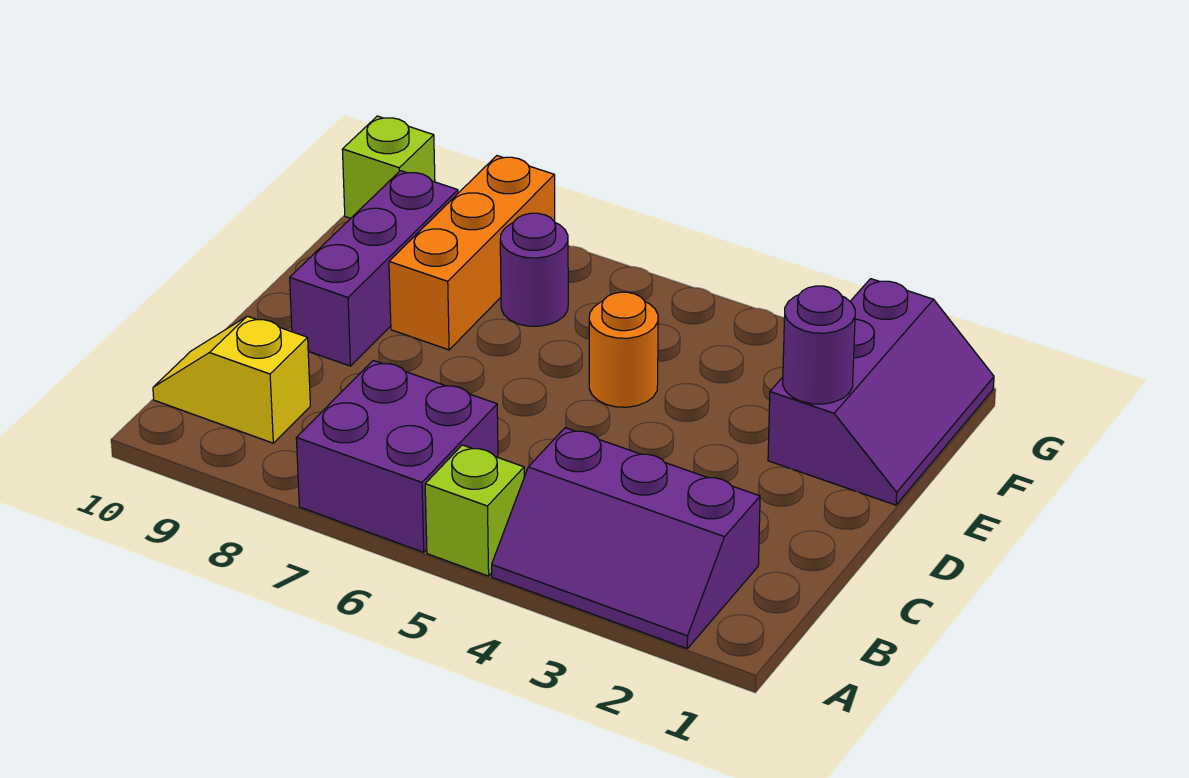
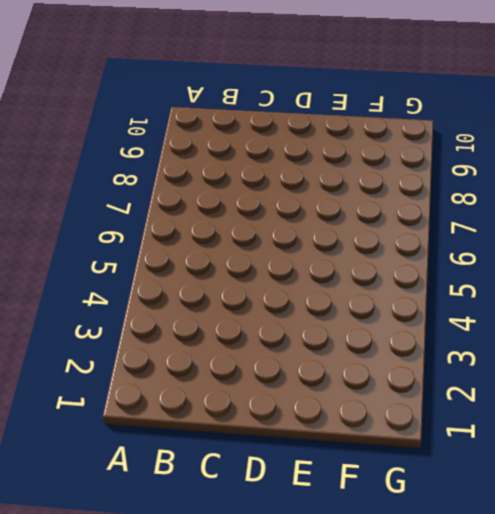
none -> purple 2x3 slope [492,428,760,649]
none -> lime 1x1 brick [425,445,524,576]

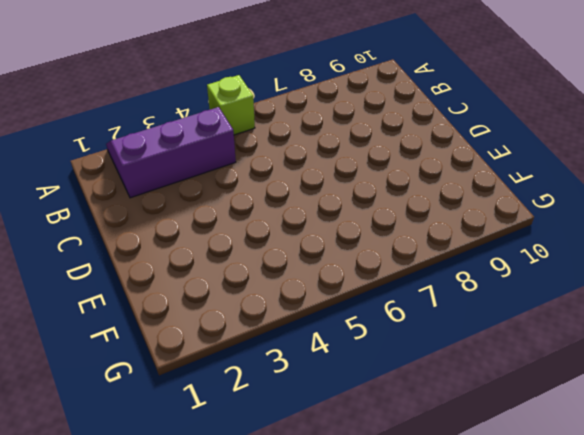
none -> purple 2x2 brick [296,360,498,552]
none -> yellow 1x2 slope [153,316,310,443]

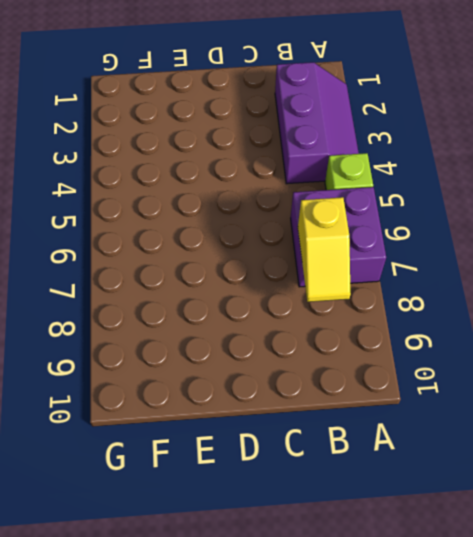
yellow 1x2 slope [298,197,351,302] -> yellow 1x2 slope moved to [153,316,310,443]
none -> purple 1x3 brick [290,171,458,366]
none -> purple 2x3 slope [768,279,994,505]

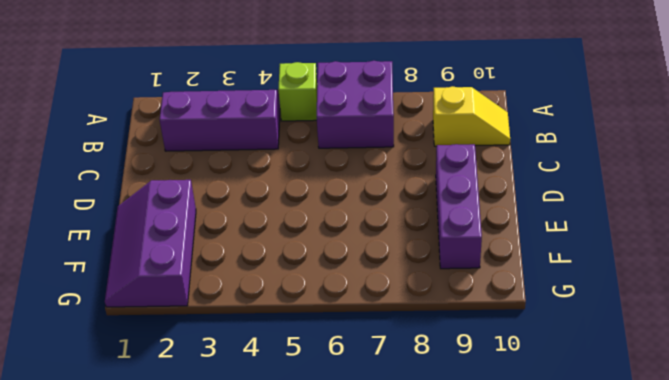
none -> orange 1x1 round brick [589,292,658,407]
none -> orange 1x3 brick [389,156,555,350]

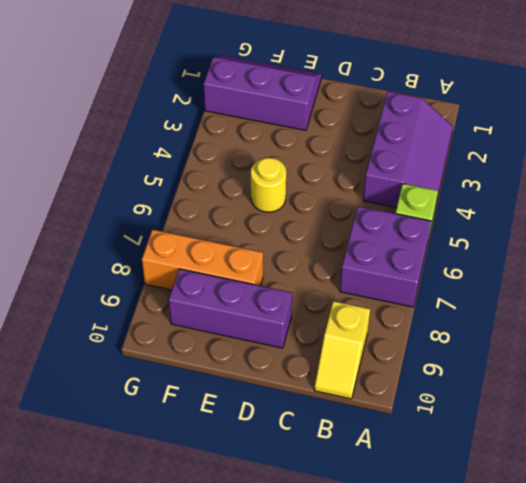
yellow 1x1 round brick [251,158,286,212] -> orange 1x1 round brick [589,292,658,407]
none -> purple 1x1 round brick [500,213,568,326]
none -> lime 1x1 brick [342,116,435,218]

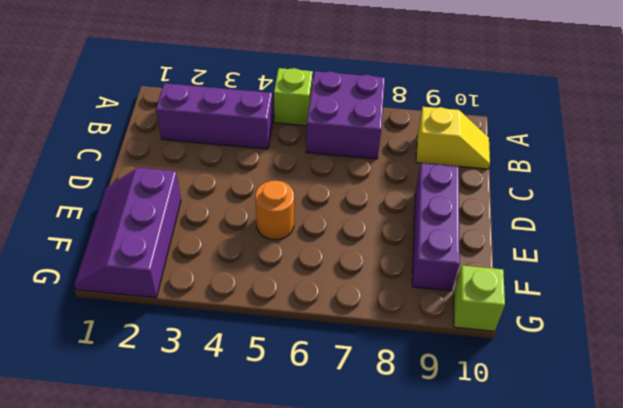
none -> orange 1x3 brick [389,156,555,350]
none -> purple 1x1 round brick [500,213,568,326]

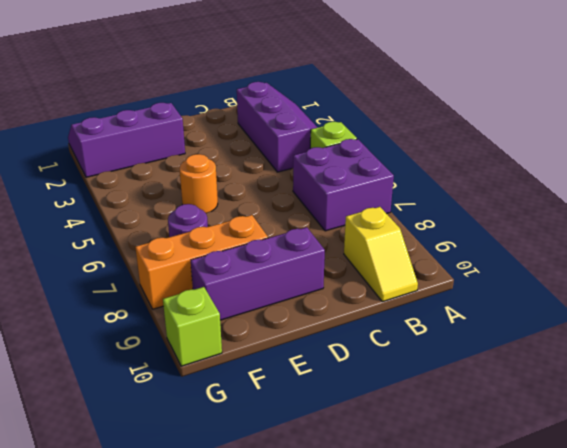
none -> purple 1x1 round brick [783,286,855,404]

